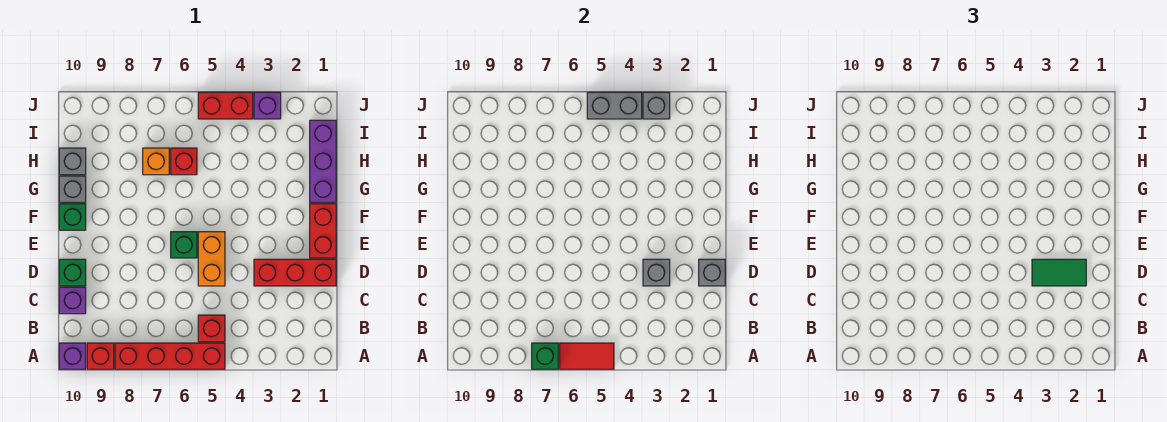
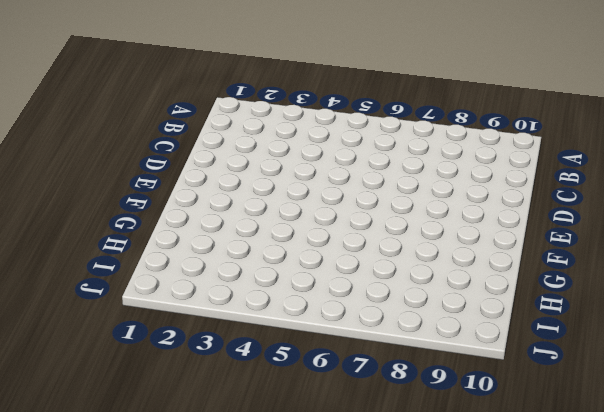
none -> red 1x4 brick [115,343,225,369]
none -> red 1x1 brick [87,343,114,369]
none -> purple 1x1 brick [59,343,86,369]

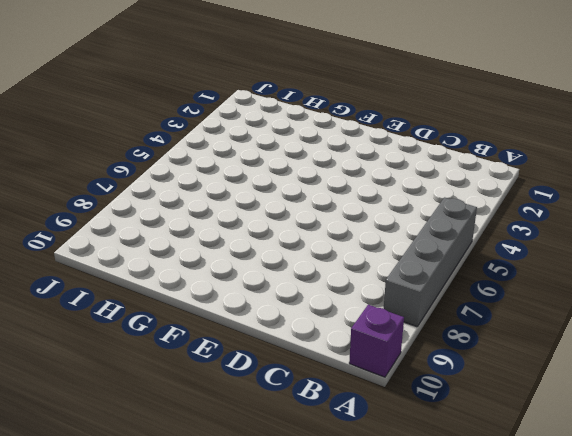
grey 1x4 brick [384,197,477,327] -> red 1x4 brick [115,343,225,369]
none -> red 1x1 brick [87,343,114,369]
none -> red 1x1 brick [198,315,225,342]
none -> purple 1x1 brick [59,287,86,314]

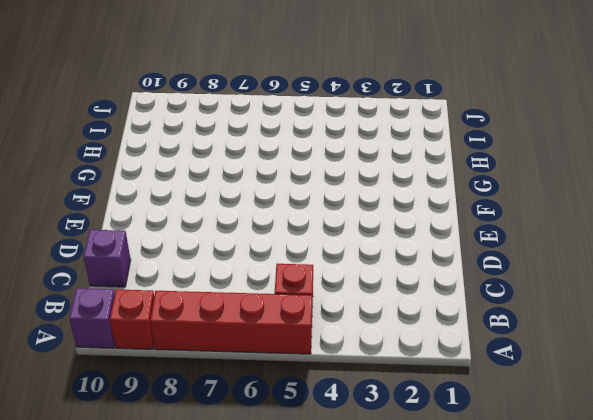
none -> red 1x3 brick [254,259,336,286]
none -> orange 1x2 brick [198,232,225,286]
none -> green 1x1 brick [59,259,86,286]

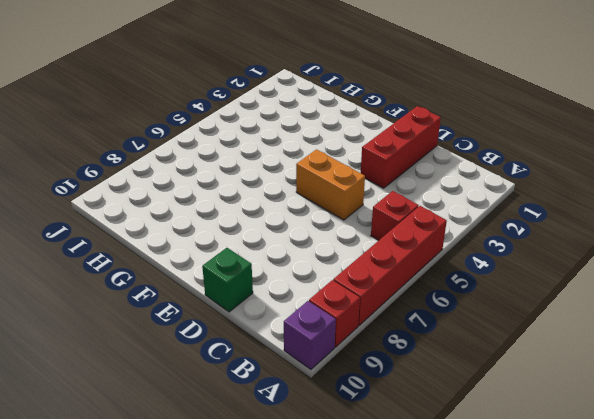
none -> purple 1x1 brick [59,287,86,314]
none -> red 1x2 brick [310,204,336,258]
none -> green 1x1 brick [171,232,197,258]

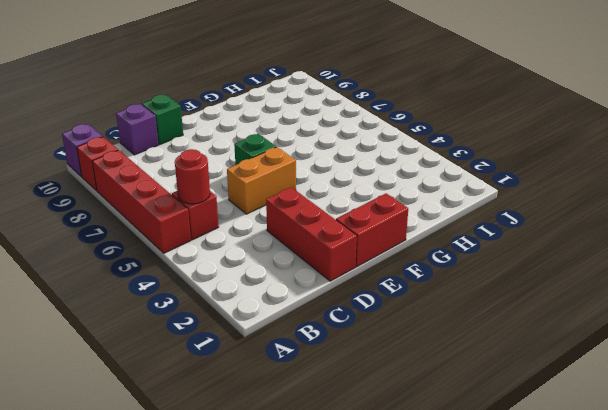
red 1x1 round brick [175,149,210,204] -> none
none -> green 1x1 brick [59,204,86,230]
none -> purple 1x3 brick [310,120,336,202]
none -> grey 1x1 brick [59,176,86,202]

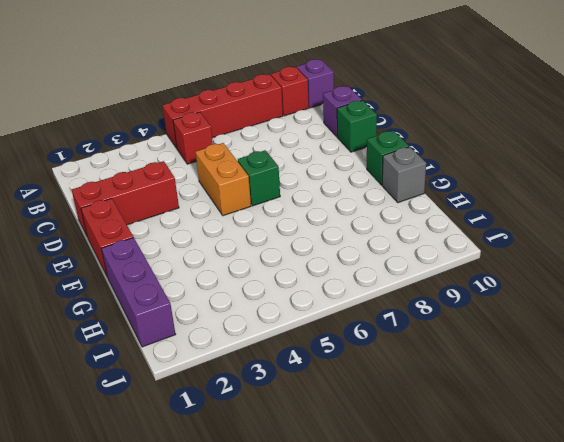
none -> red 1x1 brick [171,148,197,175]
none -> orange 1x1 brick [143,148,169,175]
none -> grey 1x1 brick [59,148,86,175]

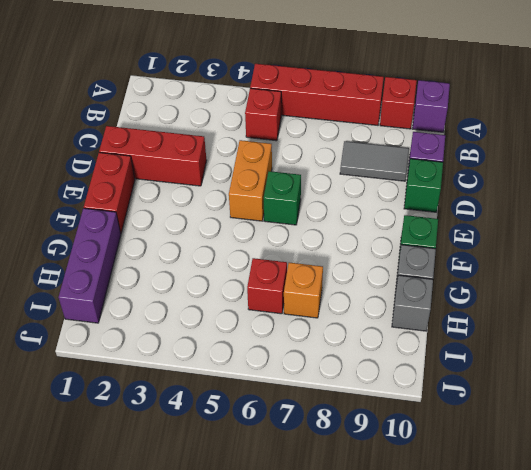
grey 1x2 tile [340,141,409,181] -> none
none -> purple 1x1 brick [254,92,281,119]
none -> red 1x2 brick [198,92,253,119]
none -> red 1x2 tile [560,343,614,369]

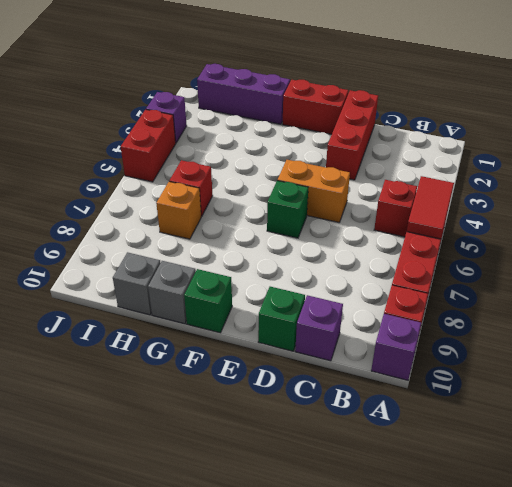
none -> green 1x1 brick [532,343,558,369]
none -> grey 1x1 brick [699,259,725,286]
none -> grey 1x1 brick [643,259,670,286]

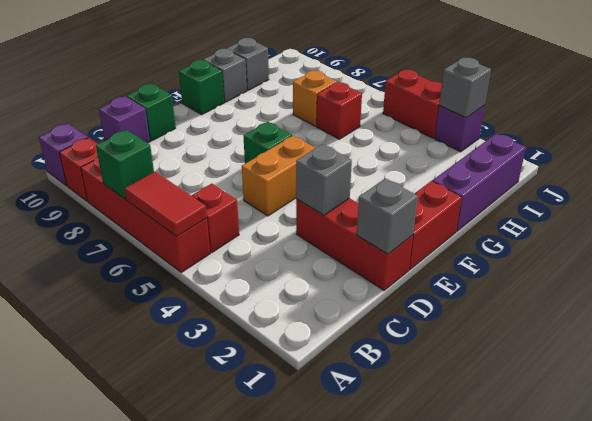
none -> grey 1x2 brick [587,92,642,119]
none -> green 1x2 tile [1032,259,1086,286]

